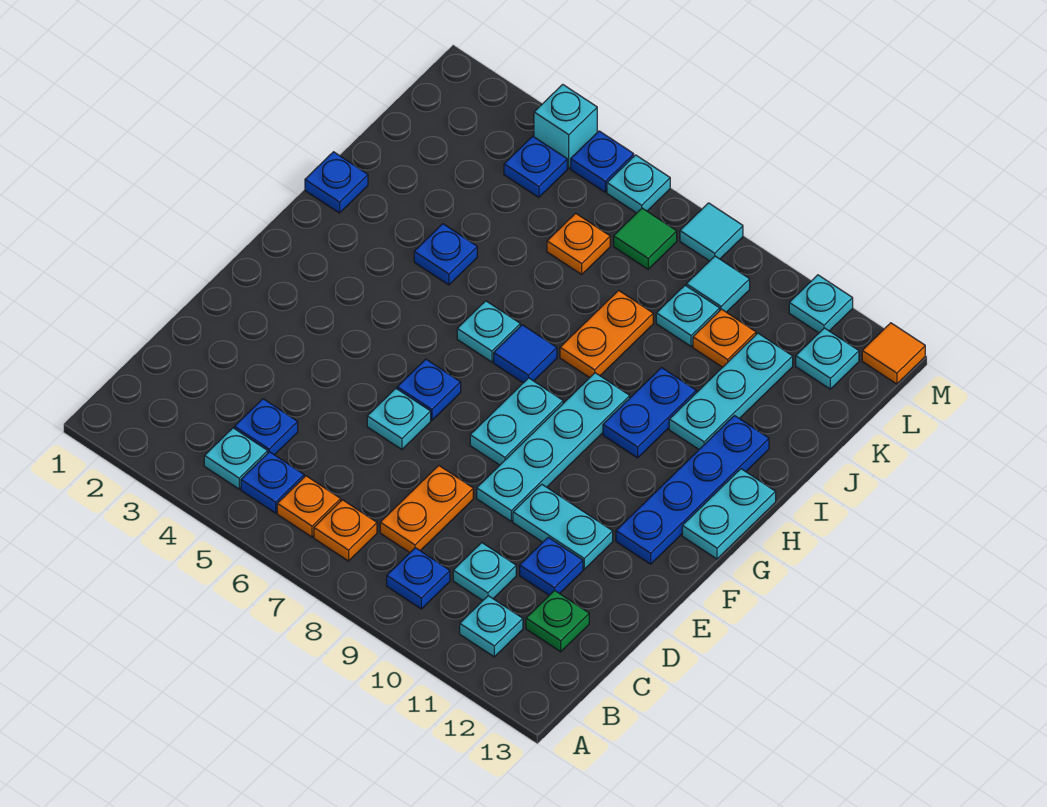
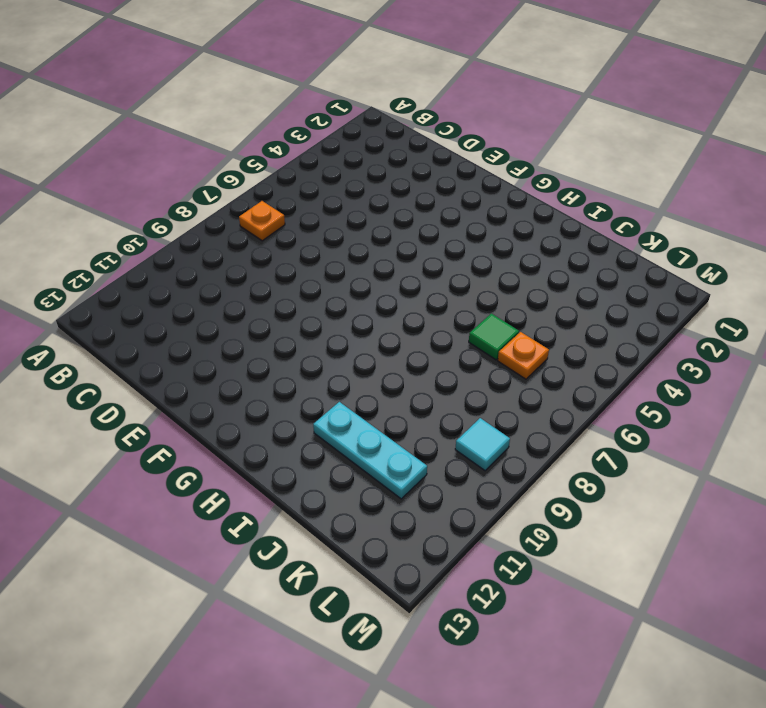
green 1x1 tile [469,314,519,360] -> green 1x1 tile moved to [614,208,677,269]
none -> cyan 1x1 plate [204,428,268,489]
none -> blue 1x1 plate [241,452,304,513]
none -> orange 1x1 plate [277,476,341,537]
none -> blue 1x1 plate [387,548,450,609]

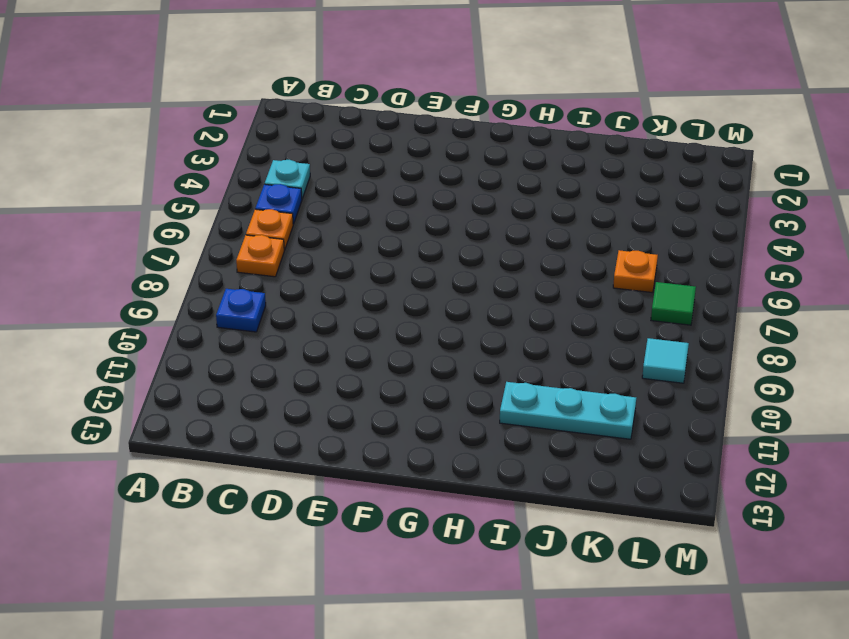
none -> cyan 1x1 plate [460,596,523,657]
none -> blue 1x1 plate [234,399,298,455]
none -> orange 1x2 plate [380,466,473,552]
none -> cyan 1x1 plate [453,543,516,600]

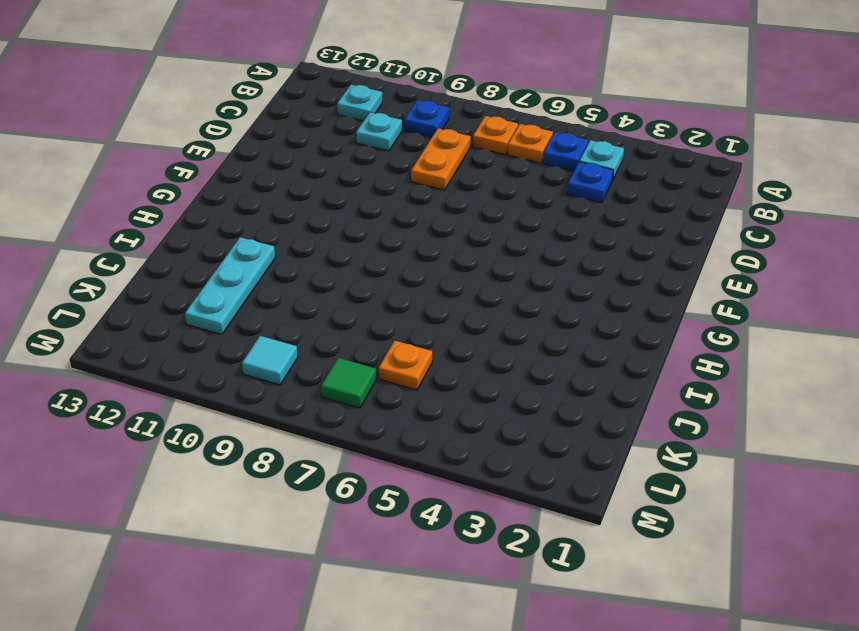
none -> green 1x1 plate [526,590,589,652]
none -> blue 1x1 plate [520,537,583,595]
none -> cyan 1x1 plate [367,389,431,449]
none -> cyan 1x4 plate [477,373,630,521]

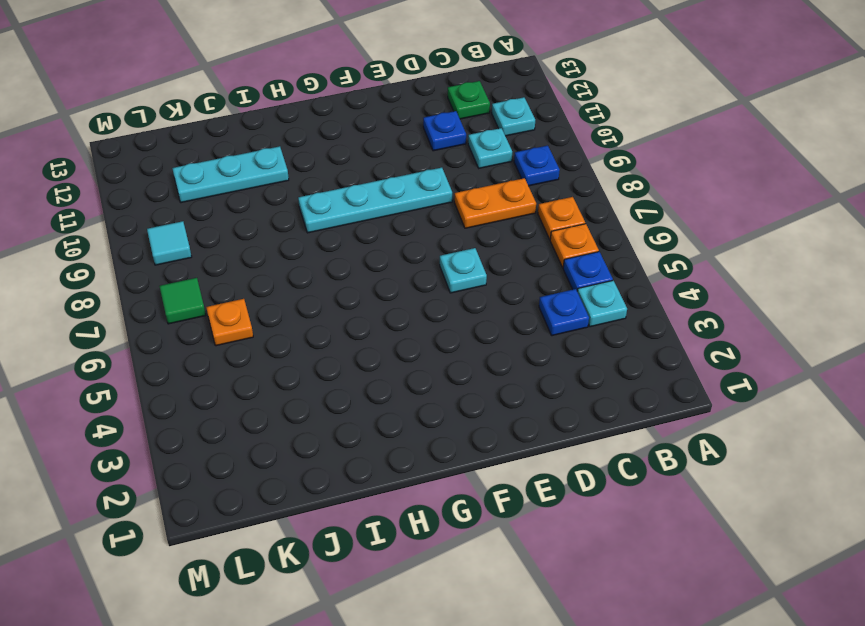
none -> cyan 1x2 plate [513,484,613,569]
none -> blue 1x1 plate [397,359,461,420]
none -> cyan 1x2 plate [470,378,563,465]
none -> blue 1x4 plate [616,416,769,564]

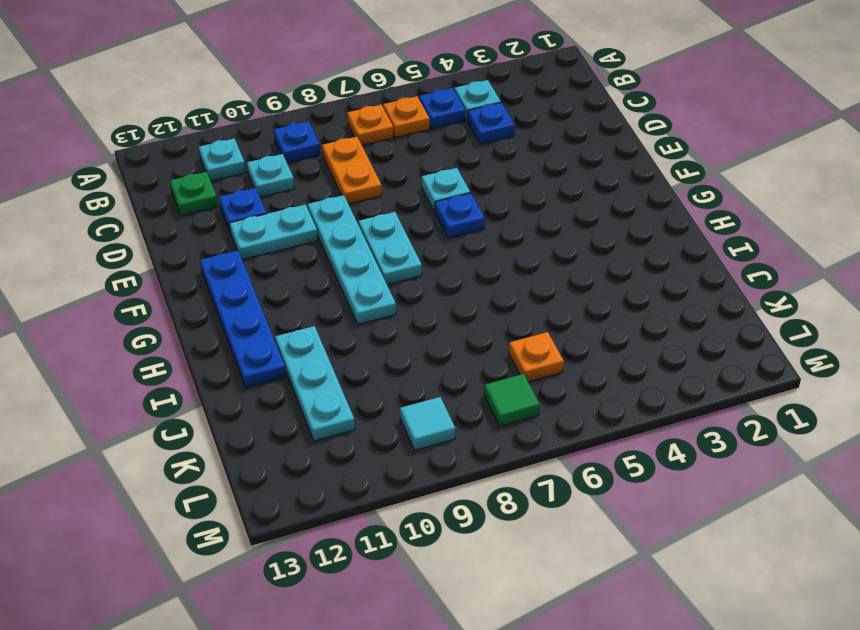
none -> cyan 1x2 plate [682,469,776,559]
none -> cyan 1x1 plate [457,301,520,362]
none -> blue 1x1 tile [494,325,557,383]
none -> blue 1x2 plate [603,368,696,458]

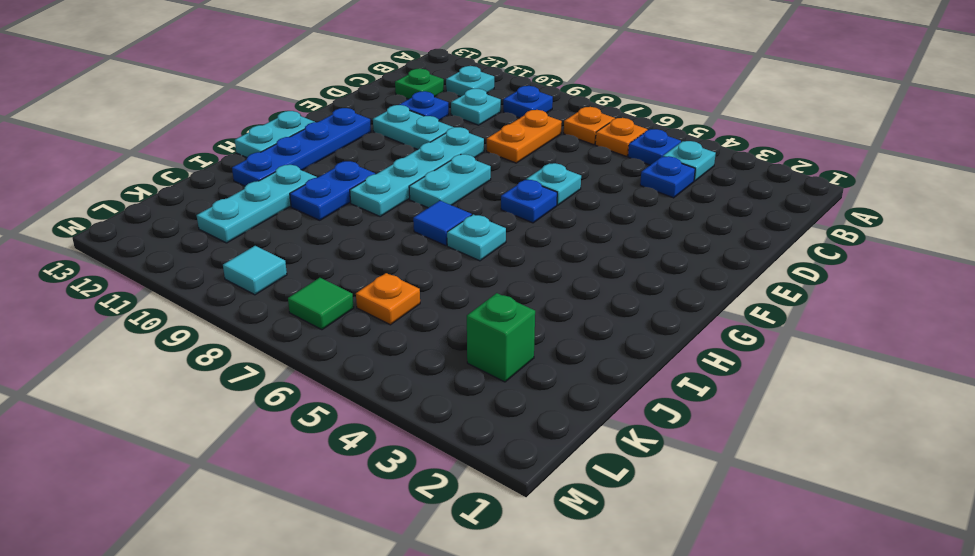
green 1x1 brick [467,293,535,382] -> none
none -> blue 1x1 plate [305,152,368,213]
none -> blue 1x1 plate [414,224,477,285]
none -> orange 1x2 plate [560,290,653,378]
none -> cyan 1x1 plate [656,285,720,346]

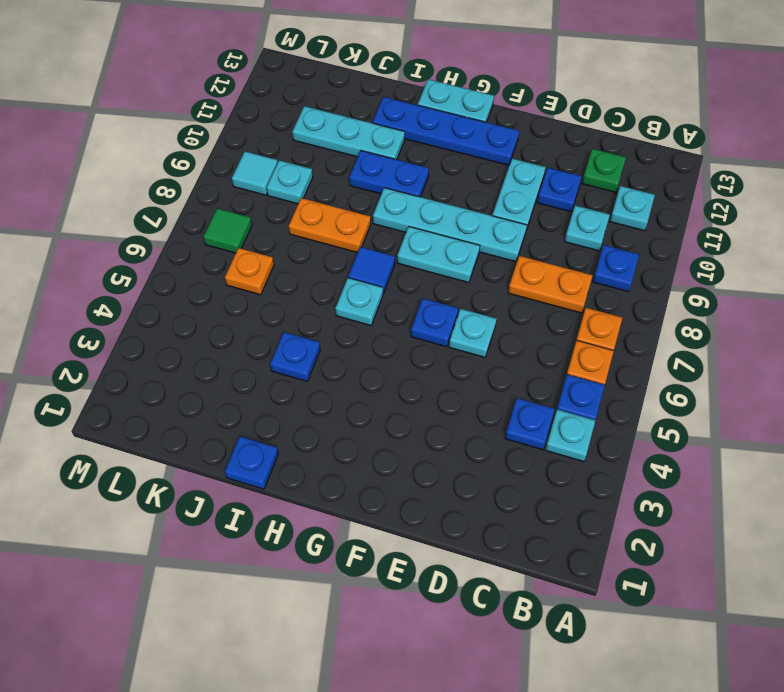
none -> orange 1x1 plate [693,309,756,367]
none -> blue 1x1 plate [504,136,567,197]
none -> cyan 1x1 plate [796,328,859,389]
none -> cyan 1x1 brick [534,84,597,168]

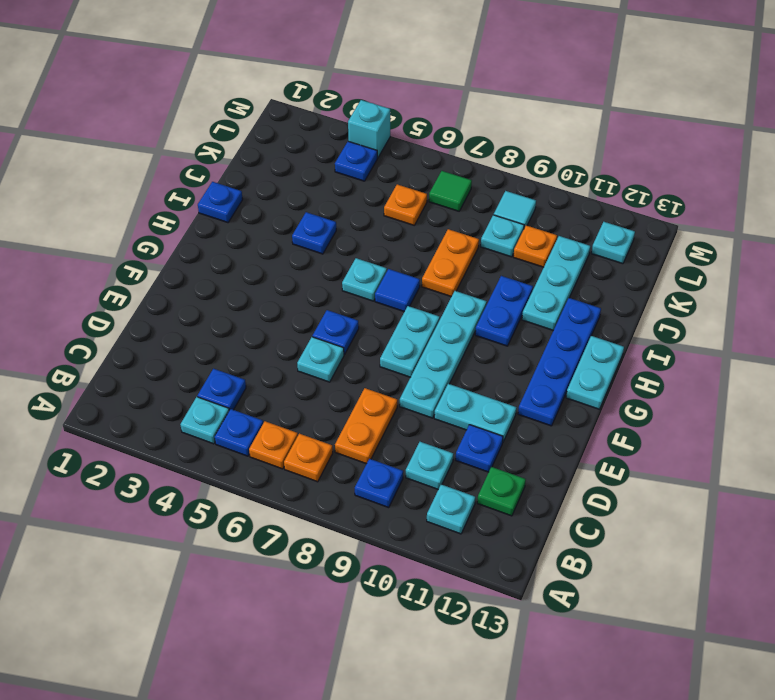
none -> blue 1x1 plate [571,131,634,192]
none -> cyan 1x1 plate [607,155,670,213]
none -> cyan 1x1 tile [680,203,743,261]
none -> cyan 1x1 plate [789,275,853,333]

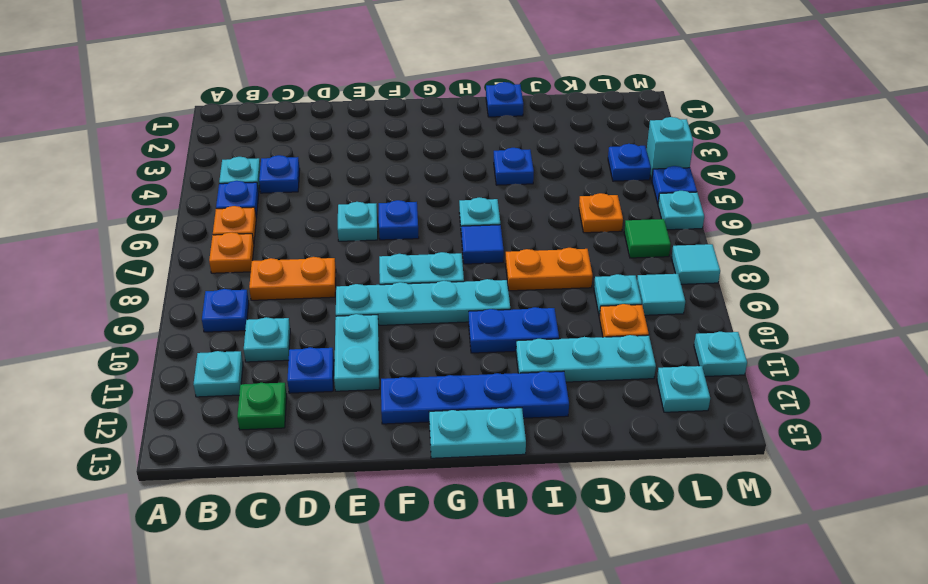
none -> orange 1x1 tile [862,323,925,384]

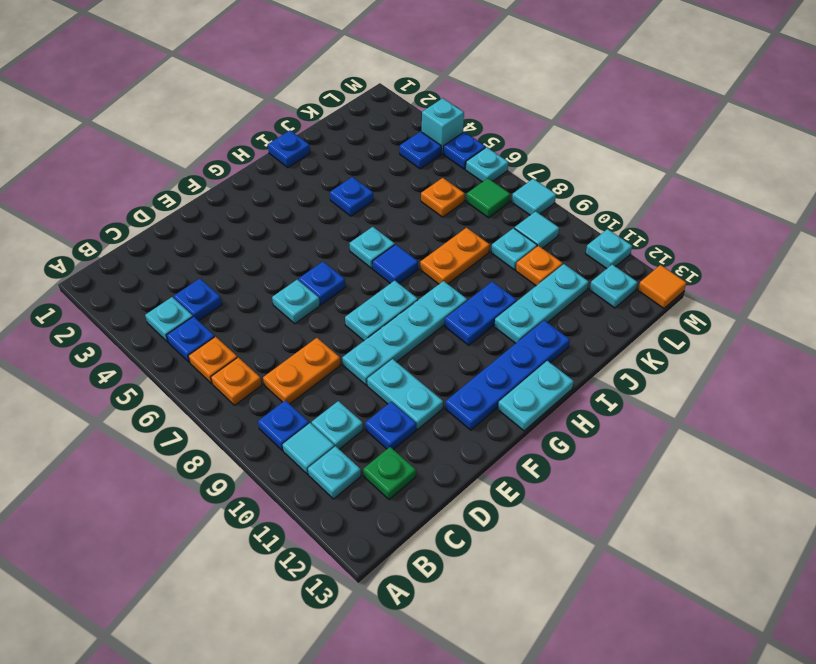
cyan 1x1 tile [283,423,334,474] -> none

